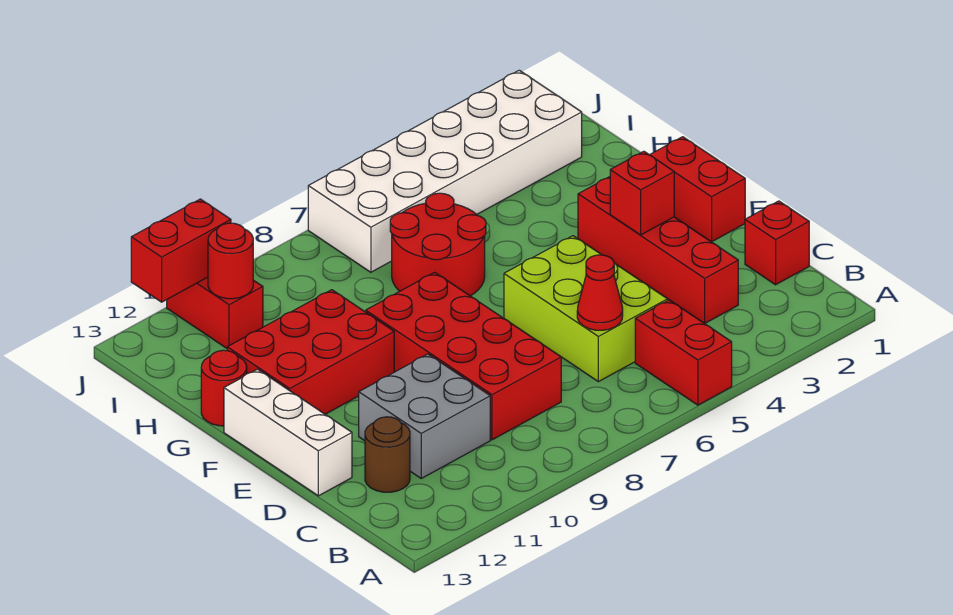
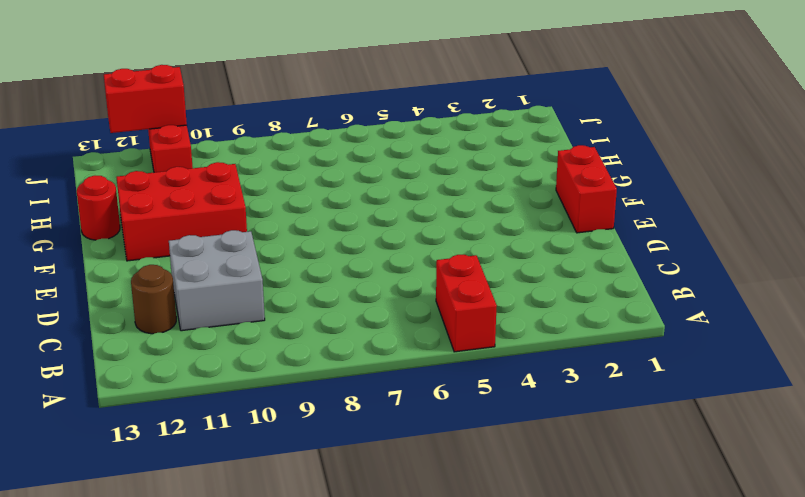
none -> red 1x1 brick [745,201,809,285]
none -> red 1x4 brick [578,177,738,323]
none -> lime 2x3 brick [504,236,668,382]

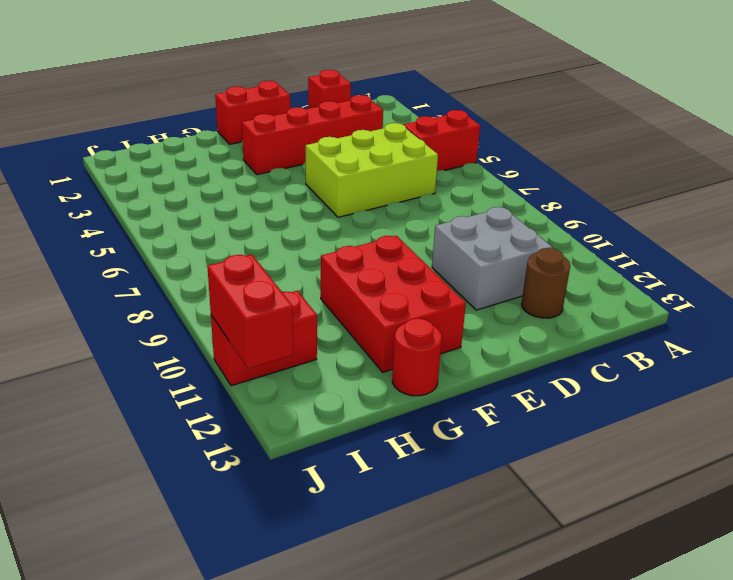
none -> red 2x4 brick [366,272,561,440]
none -> white 1x3 brick [224,369,352,496]
none -> red 2x2 round brick [390,193,486,296]

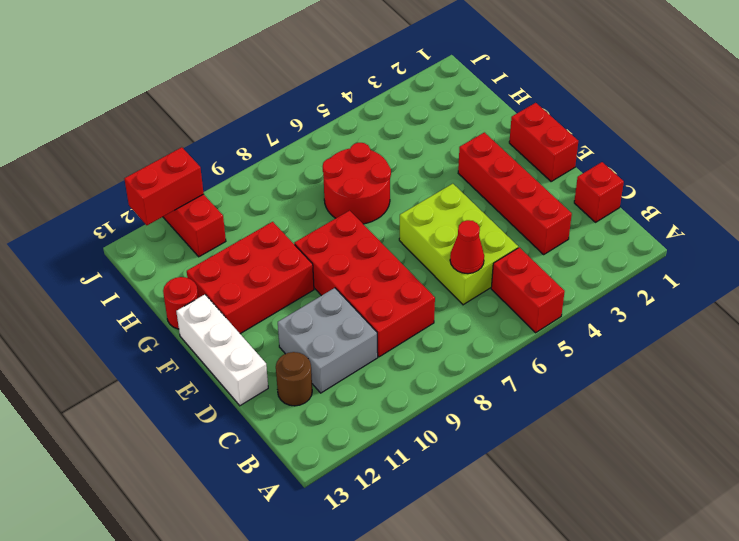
none -> white 2x6 brick [308,70,582,272]
none -> red 1x1 brick [610,151,674,235]
none -> red 1x1 round brick [208,223,253,299]

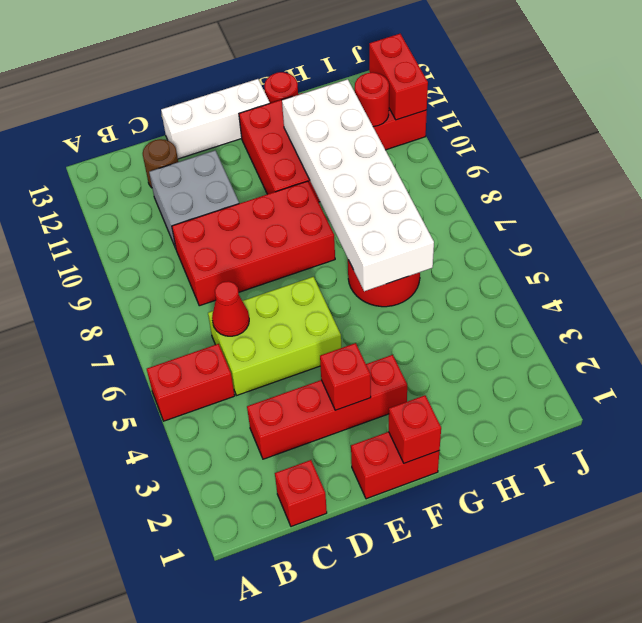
red 1x1 brick [389,395,441,463] -> none
white 2x6 brick [282,79,434,291] -> white 2x6 brick moved to [308,70,582,272]

